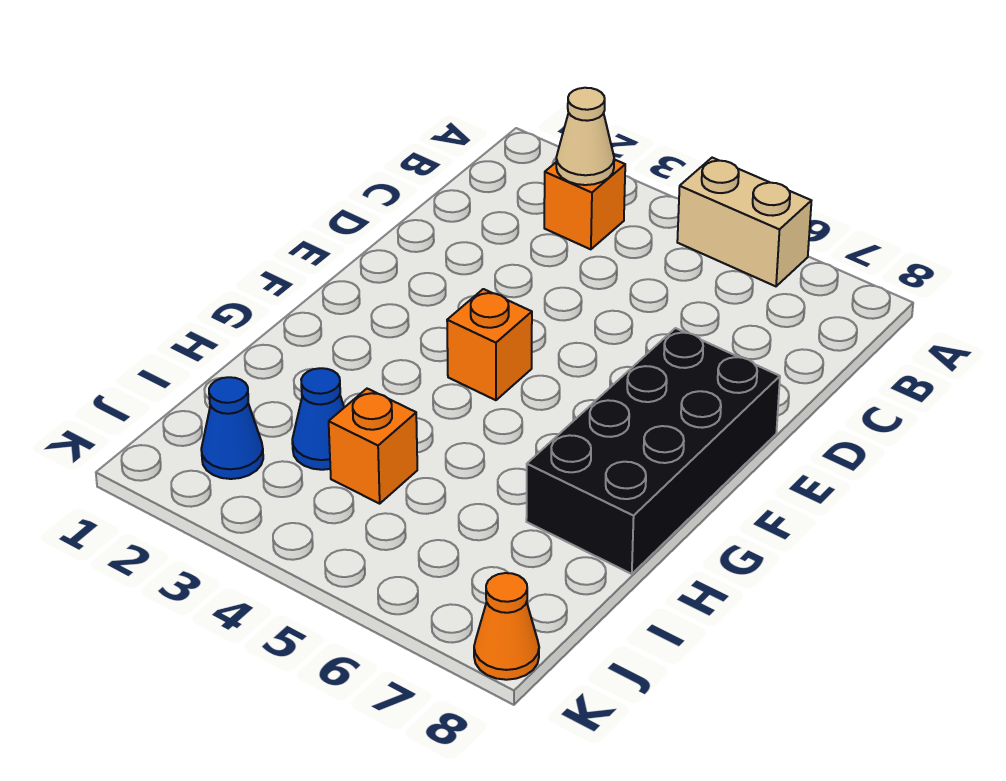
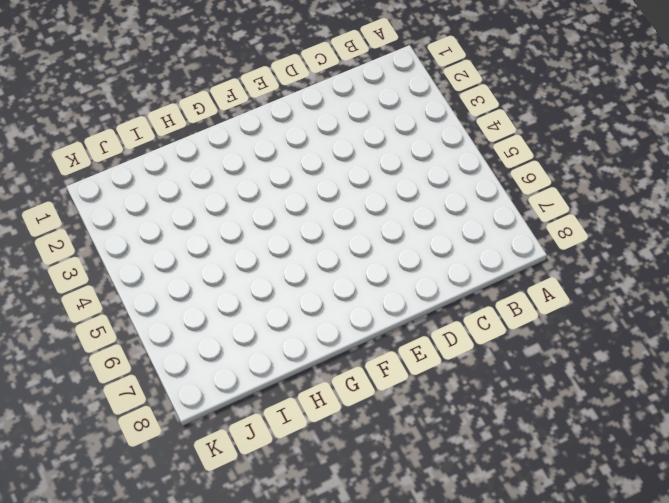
none -> tan 1x2 brick [677,158,811,286]
none -> orange 1x1 brick [544,159,625,249]

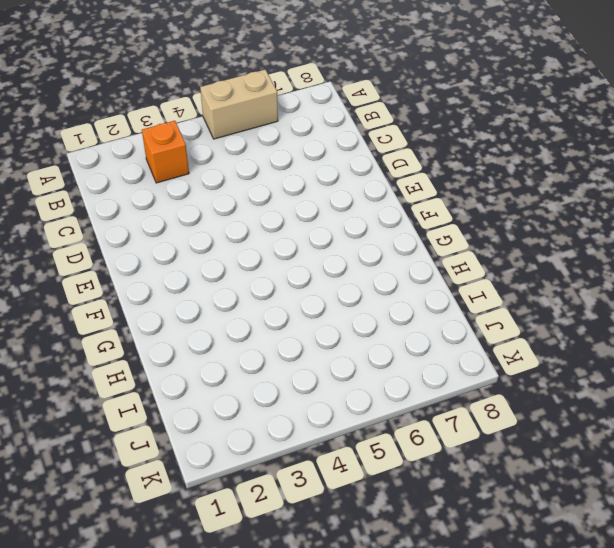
none -> black 2x4 brick [526,328,780,574]
none -> orange 1x1 brick [447,289,532,400]

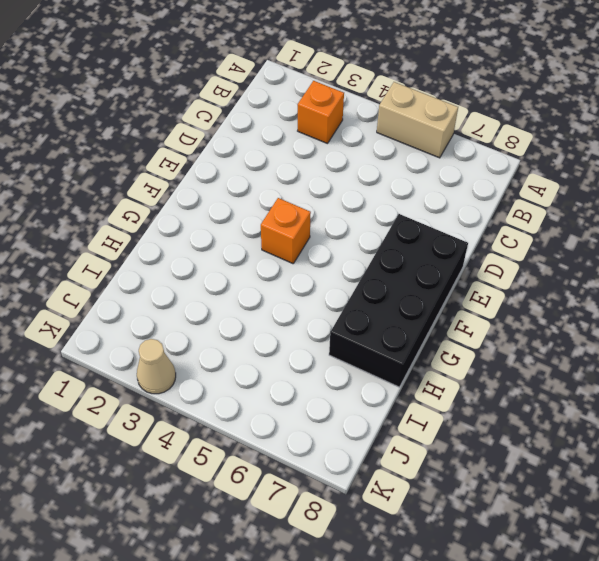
tan 1x1 cone [137,339,176,394] -> tan 1x1 cone moved to [556,88,614,185]
none -> blue 1x1 cone [292,368,344,470]
none -> orange 1x1 brick [329,389,417,504]

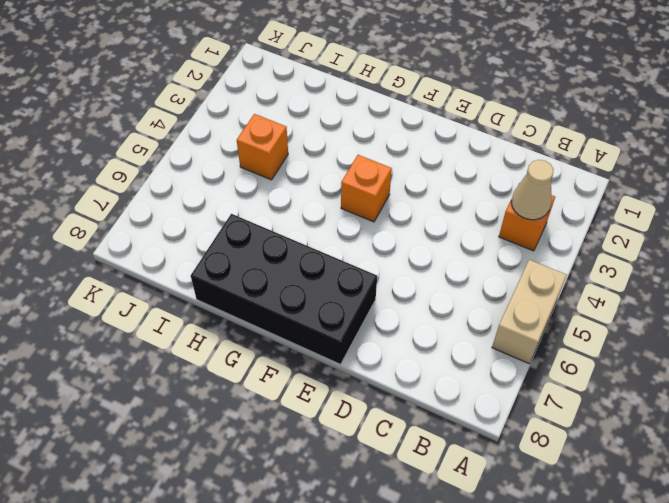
none -> blue 1x1 cone [292,368,344,470]
none -> blue 1x1 cone [201,377,263,479]

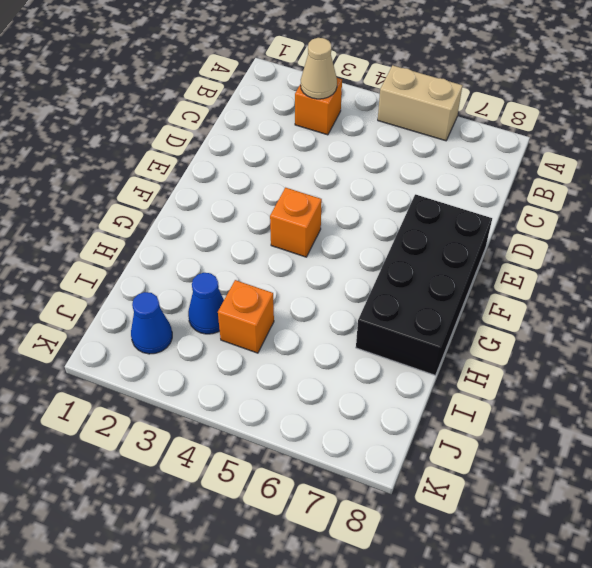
none -> orange 1x1 cone [474,573,539,680]

